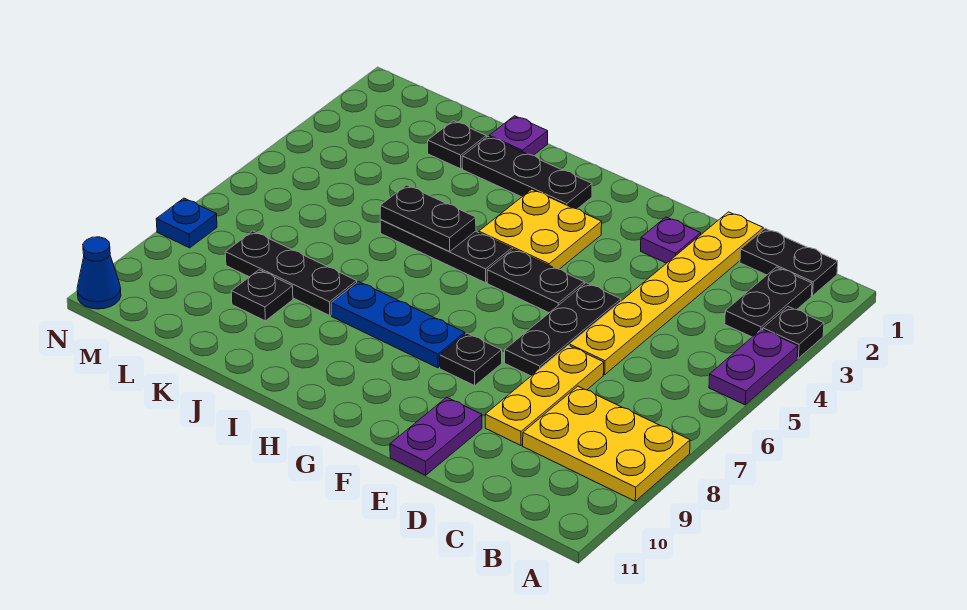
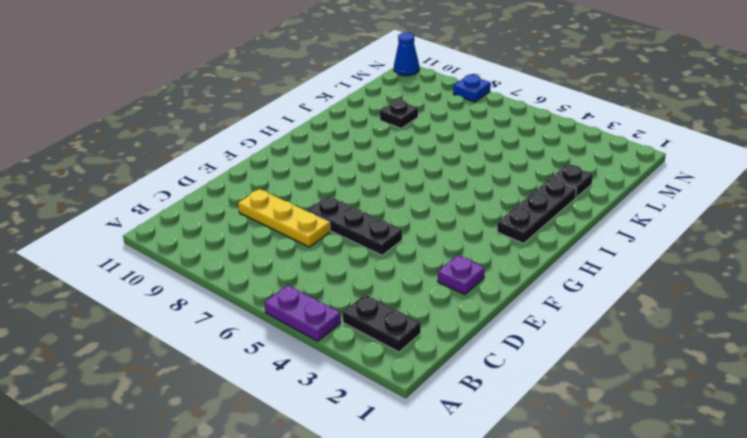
none -> black 1x1 plate [763,307,824,358]
none -> yellow 2x3 plate [523,386,690,501]
none -> black 1x2 plate [740,228,838,296]

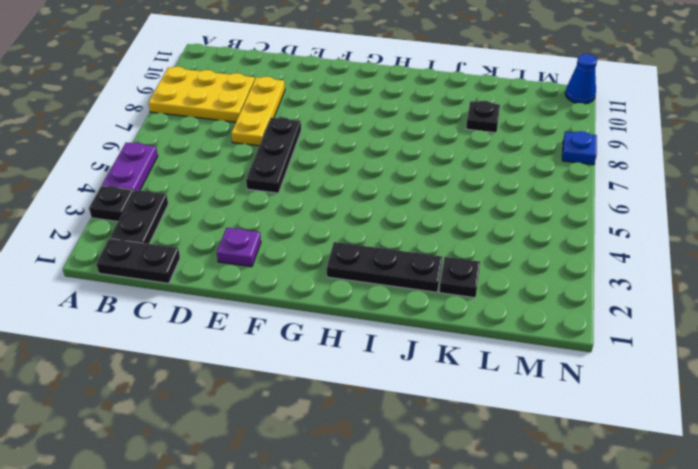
none -> yellow 1x6 plate [570,212,763,375]
none -> purple 1x2 plate [390,397,482,475]
none -> black 1x2 plate [487,249,584,313]

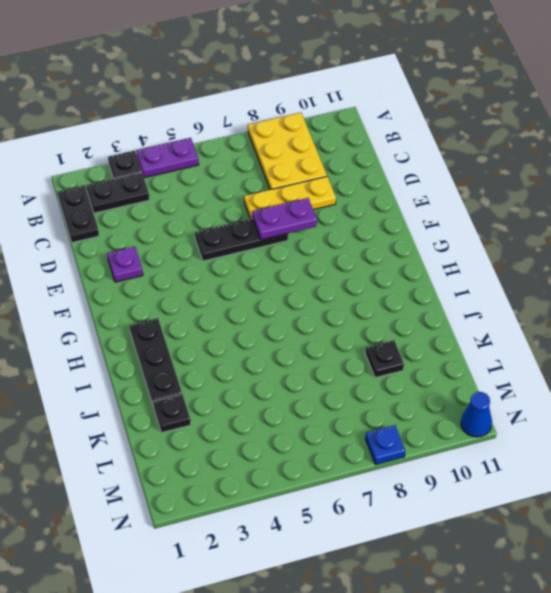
purple 1x2 plate [252,198,317,240] -> purple 1x2 plate moved to [390,397,482,475]
none -> yellow 1x6 plate [570,212,763,375]
none -> black 1x2 plate [487,249,584,313]
none -> black 1x1 plate [440,333,502,386]

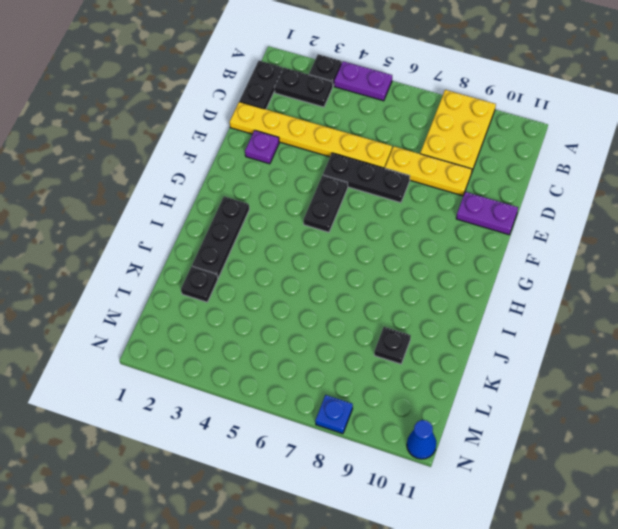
none -> black 1x1 plate [440,333,502,386]
none -> yellow 2x2 plate [479,189,602,269]
none -> blue 1x3 plate [331,281,465,368]

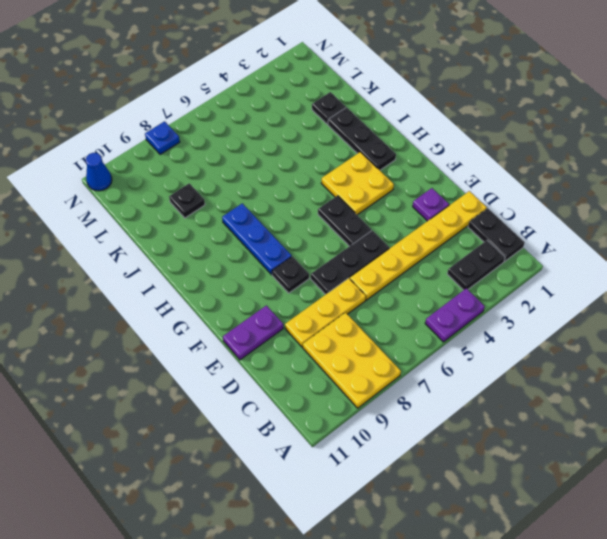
none -> black 1x1 plate [763,307,824,358]
none -> black 1x3 plate [380,220,512,283]
none -> purple 1x1 plate [489,116,548,155]

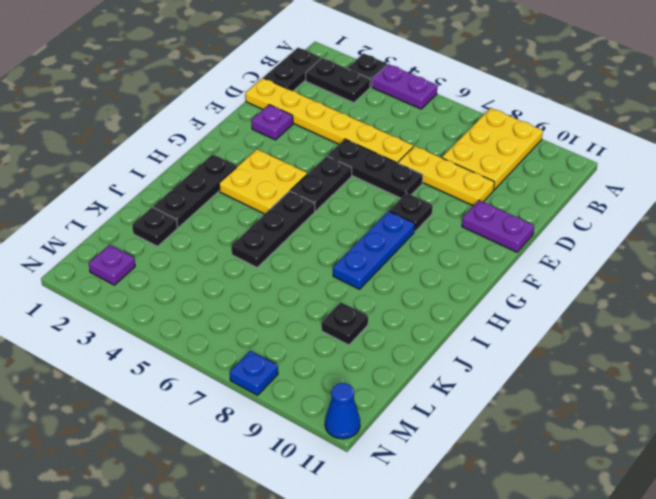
purple 1x1 plate [89,245,135,285] -> purple 1x1 plate moved to [489,116,548,155]
none -> black 1x3 plate [225,231,357,315]
none -> black 1x2 plate [380,185,476,252]

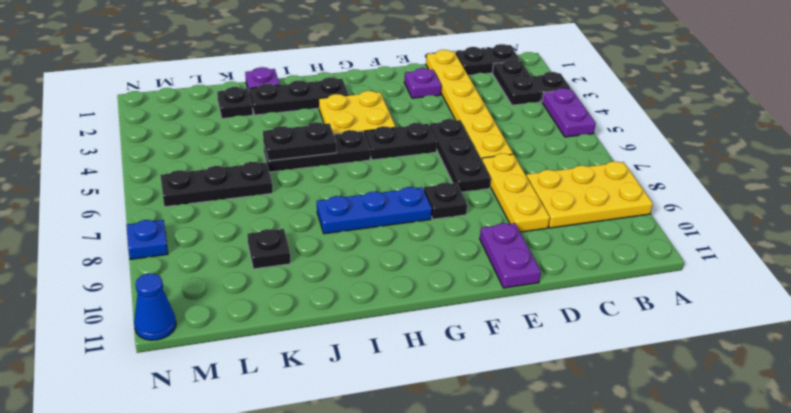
black 1x3 plate [160,162,273,207] -> black 1x3 plate moved to [225,231,357,315]

